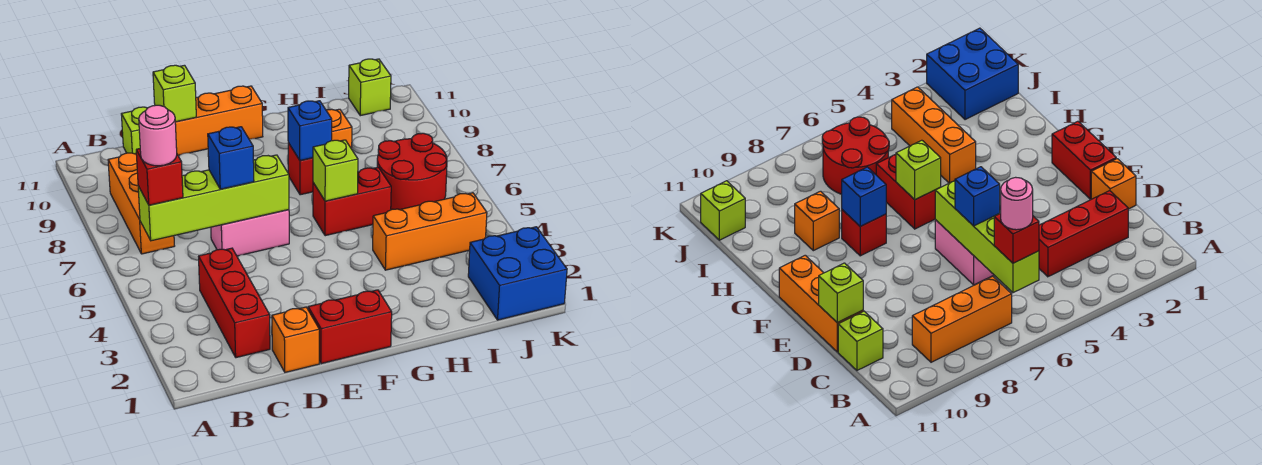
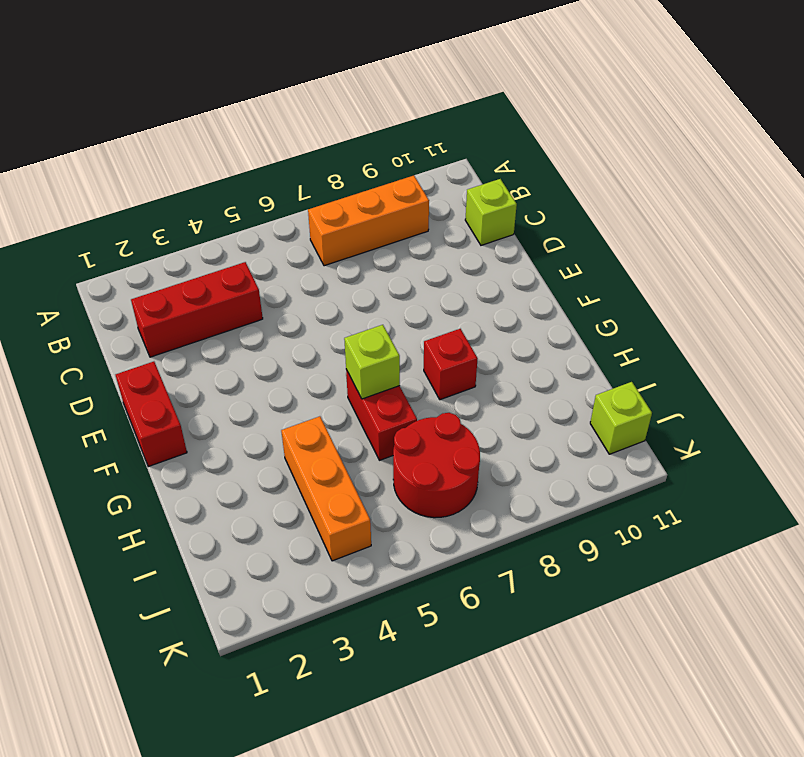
none -> orange 1x1 brick [272,307,319,372]
none -> pink 1x2 brick [211,210,289,256]
none -> orange 1x3 brick [175,86,263,155]

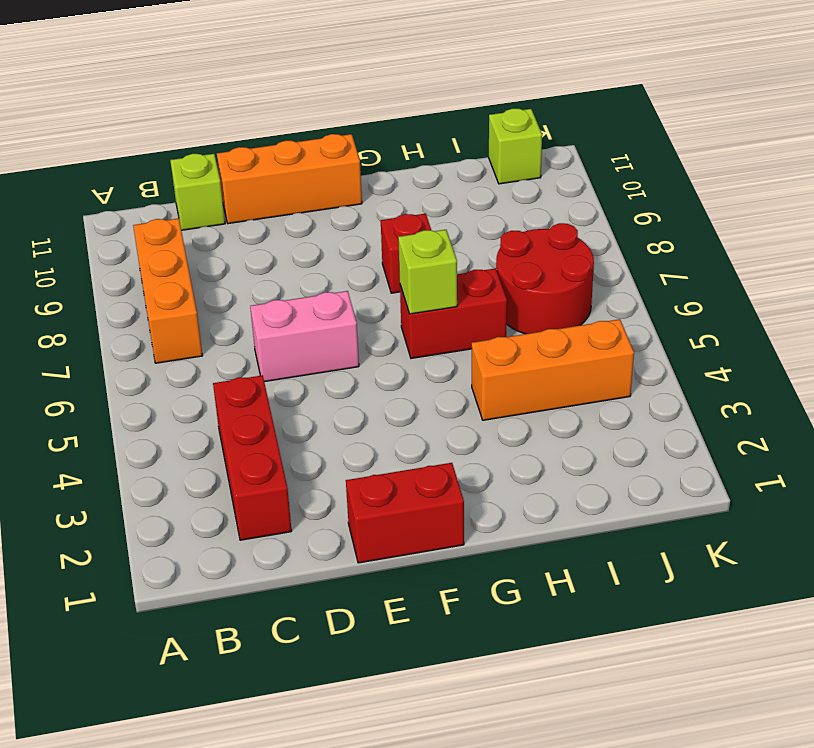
none -> orange 1x1 brick [272,307,319,372]
none -> orange 1x1 brick [326,109,352,149]
none -> blue 2x2 brick [468,227,567,320]

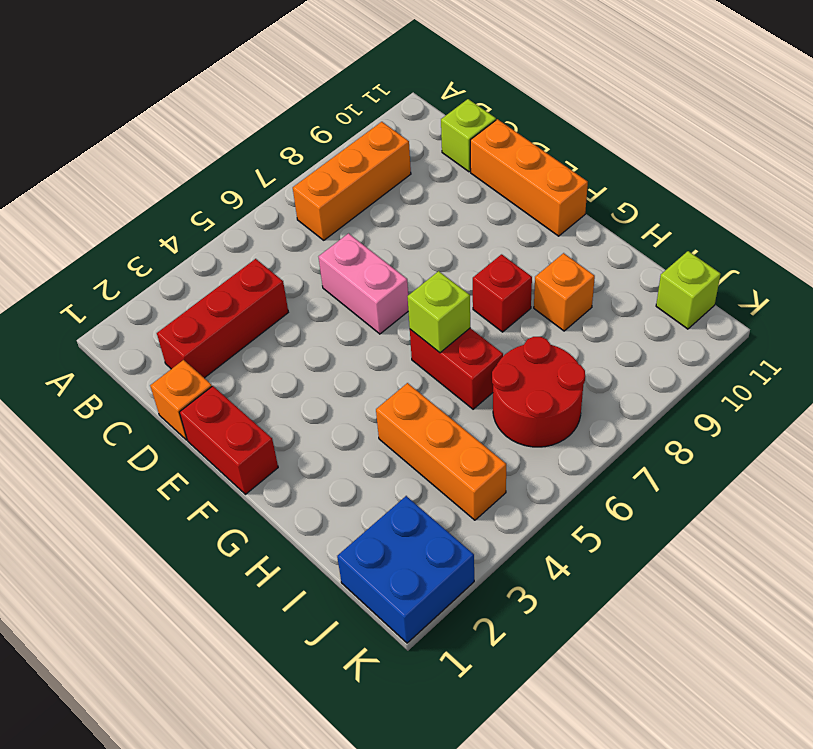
none -> lime 1x4 brick [138,155,289,241]
none -> lime 1x1 brick [153,65,196,122]
none -> blue 1x1 brick [288,101,332,161]

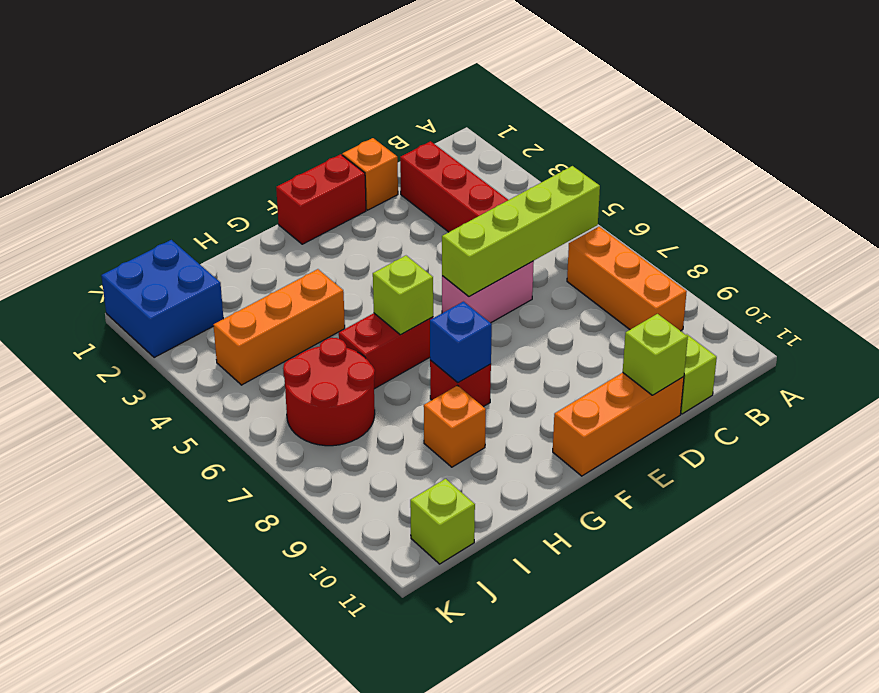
none -> red 1x1 brick [136,149,183,205]
none -> blue 1x1 brick [208,127,254,189]
none -> pink 1x1 round brick [139,105,177,166]

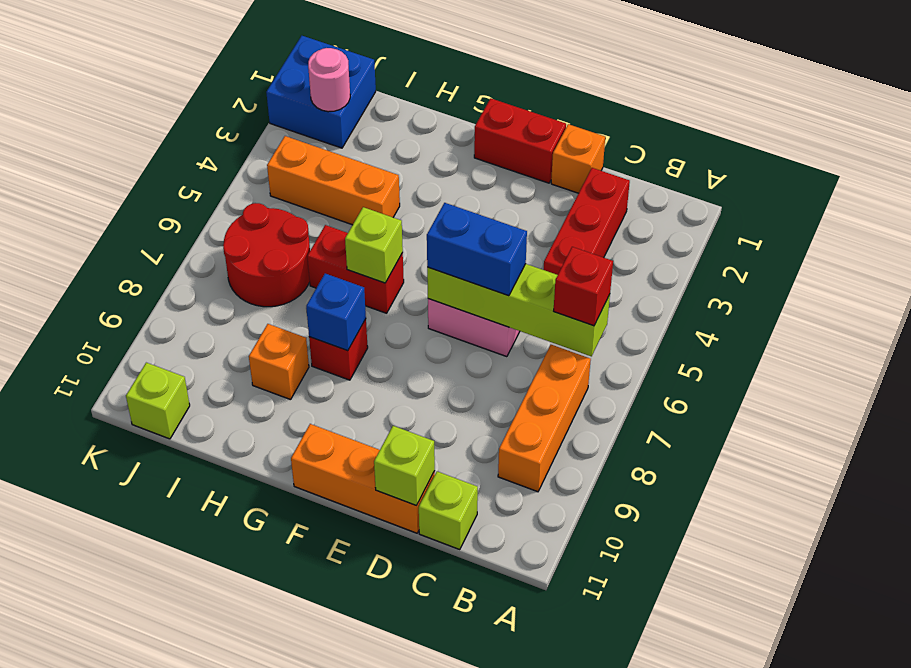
blue 1x2 brick [427,203,527,296] -> blue 1x1 brick [208,127,254,189]
pink 1x1 round brick [308,48,350,112] -> pink 1x1 round brick moved to [139,105,177,166]

